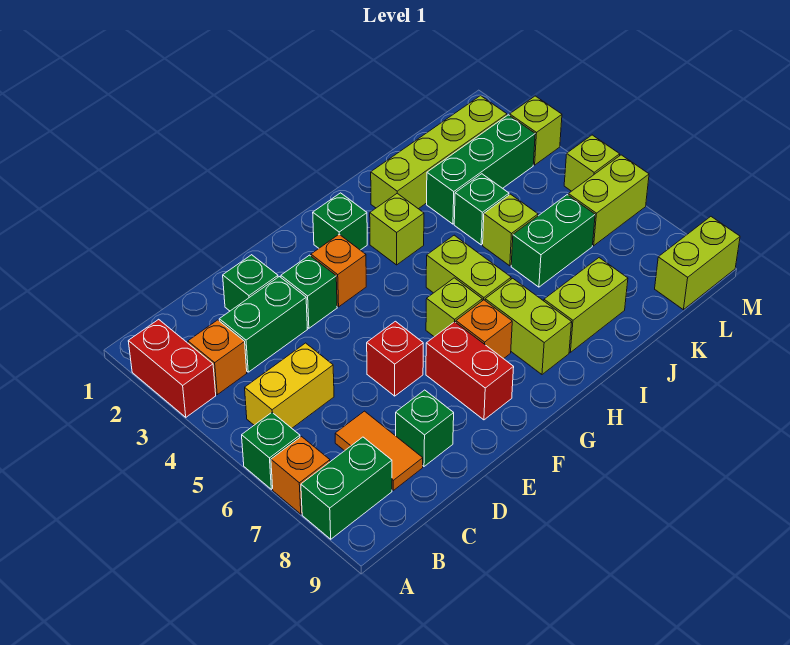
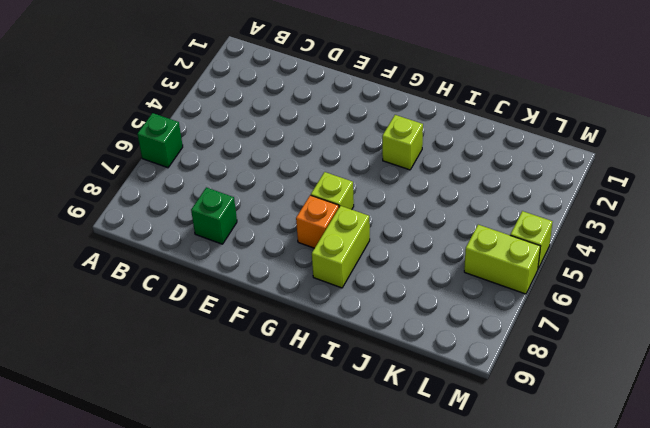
none -> red 1x2 brick [128,319,216,417]
none -> orange 1x1 brick [271,437,330,514]
none -> green 1x2 brick [301,437,392,539]
none -> orange 1x1 brick [188,320,247,395]

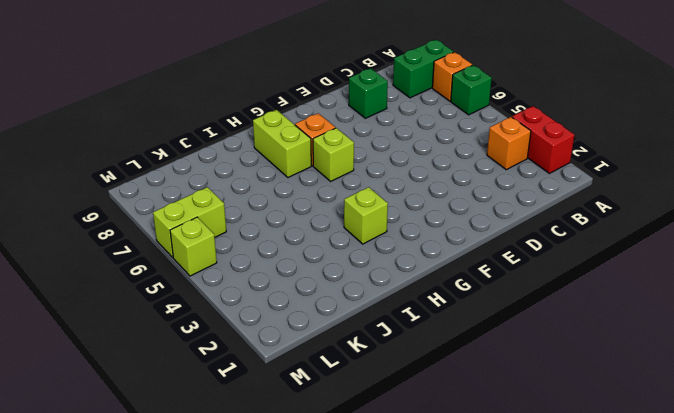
none -> yellow 1x2 brick [245,343,334,428]
none -> green 1x2 brick [219,277,307,372]
none -> orange 1x2 tile [335,411,423,490]
none -> green 1x1 brick [223,255,278,311]

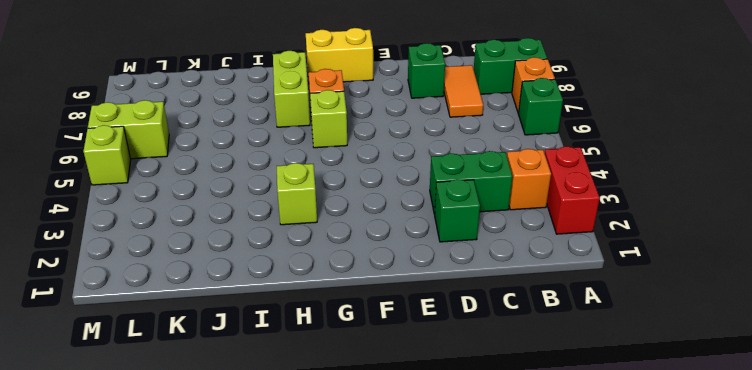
yellow 1x2 brick [306,28,373,82] -> yellow 1x2 brick moved to [245,343,334,428]
none -> green 1x1 brick [281,255,337,328]
none -> red 1x1 brick [367,321,423,396]
none -> orange 1x1 brick [311,234,366,307]
none -> red 1x2 brick [426,322,514,420]

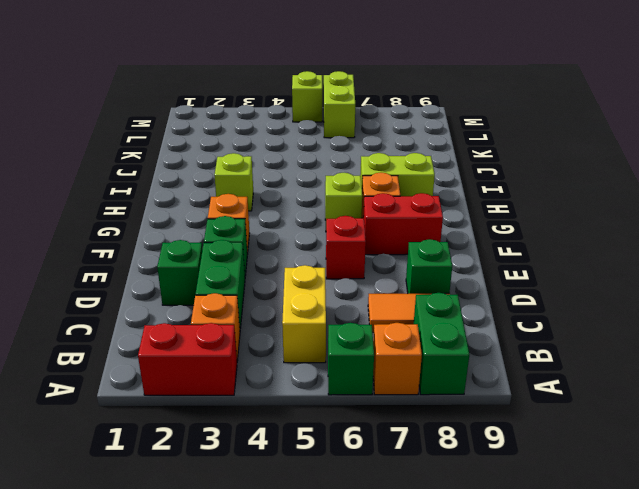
none -> green 1x1 brick [313,193,367,250]
none -> lime 1x2 brick [426,235,511,301]
none -> lime 1x4 brick [371,96,507,209]
none -> lime 1x2 brick [544,258,628,352]

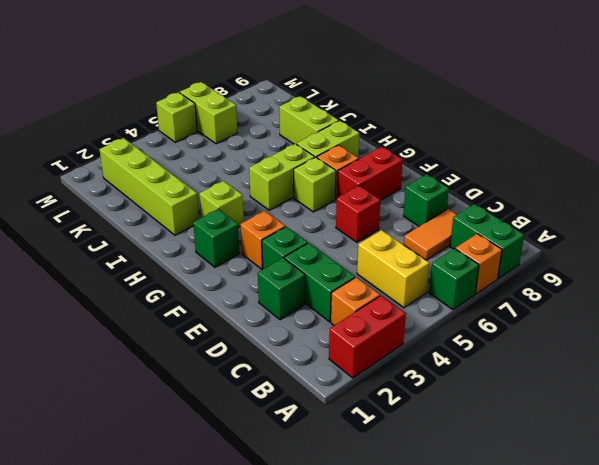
none -> green 1x3 brick [427,115,535,224]
none -> green 1x1 brick [454,174,509,245]
none -> lime 1x1 brick [483,194,538,266]
none -> green 1x2 brick [511,195,595,287]

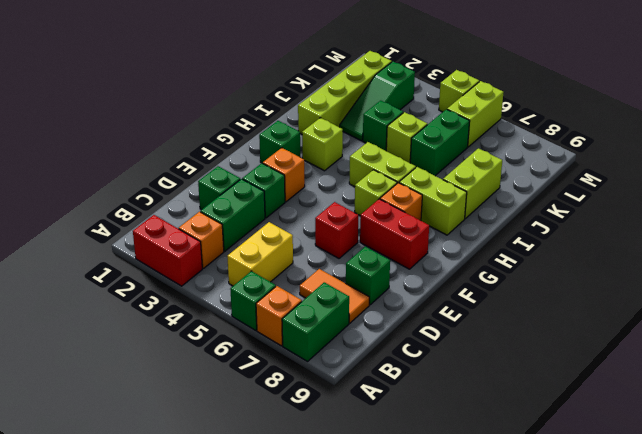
green 1x3 slope [340,62,415,141] -> green 1x3 brick [427,115,535,224]
none -> lime 1x2 brick [655,217,740,310]
none -> lime 1x1 brick [510,96,562,165]

